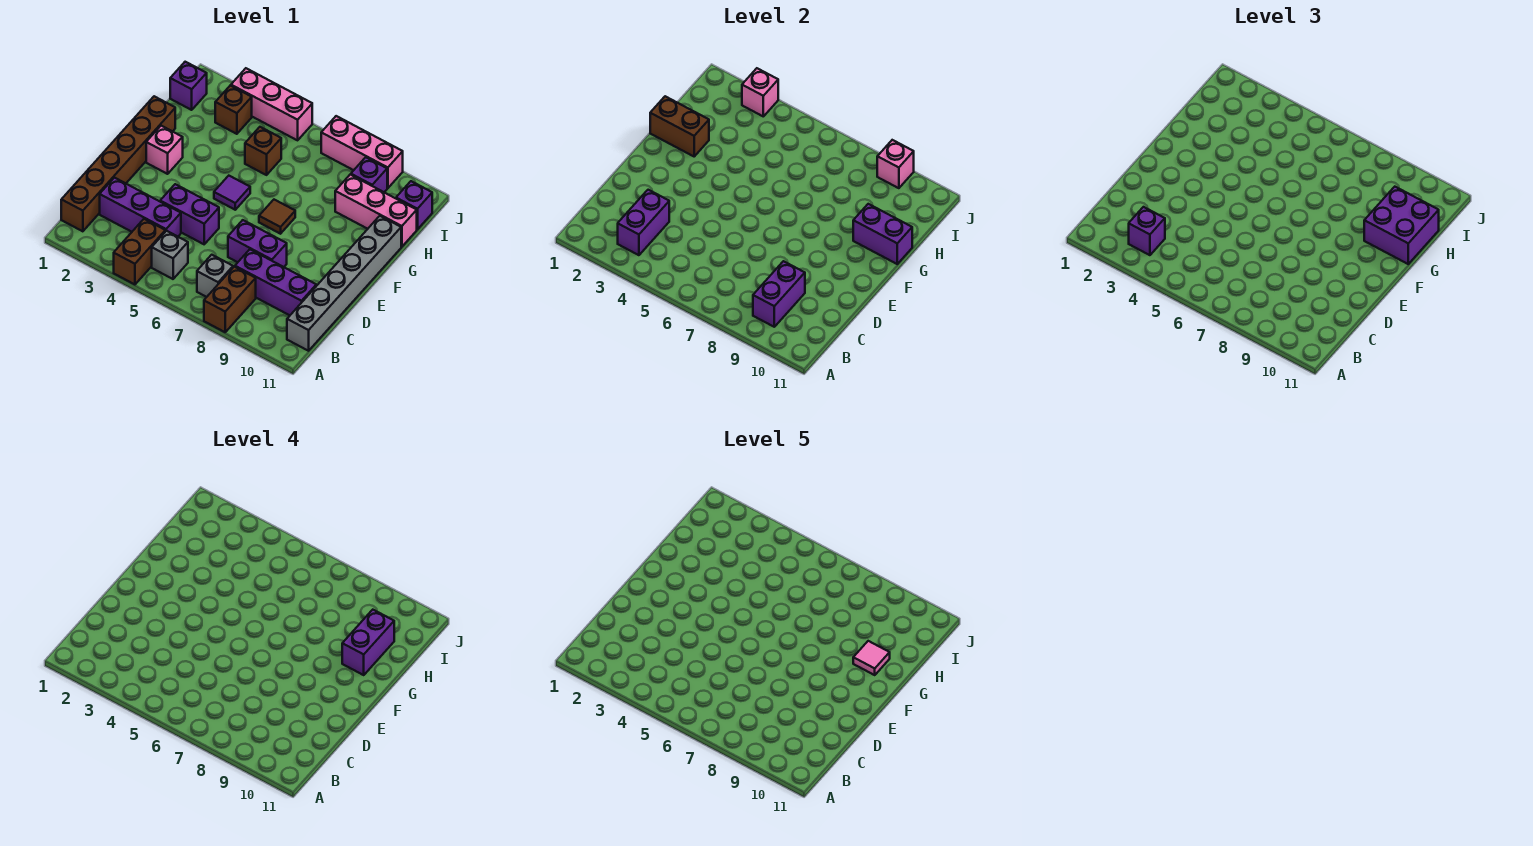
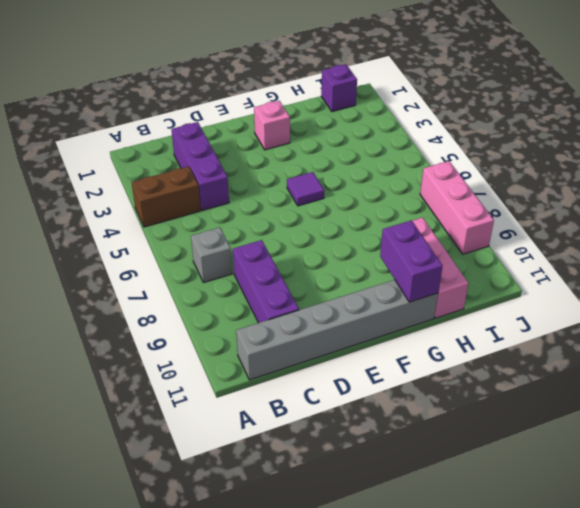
none -> brown 1x2 brick [204,267,256,332]
none -> brown 1x6 brick [61,96,175,231]
none -> grey 1x1 brick [152,231,188,279]
none -> purple 1x2 brick [160,184,219,244]

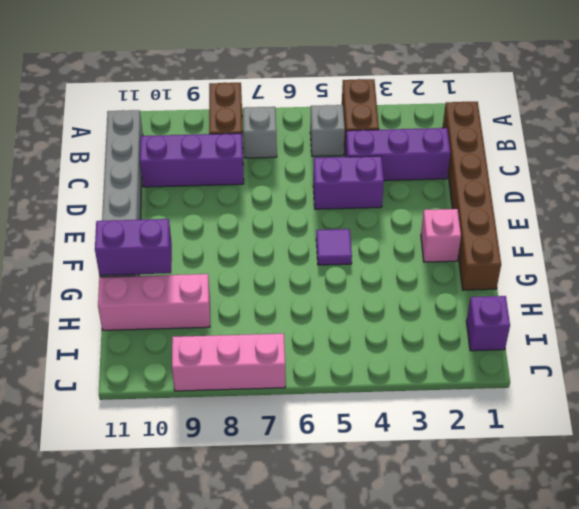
none -> purple 1x2 brick [228,220,287,267]
none -> brown 1x1 tile [259,200,295,234]
none -> brown 1x1 brick [245,127,281,175]
none -> brown 1x1 brick [215,86,252,134]

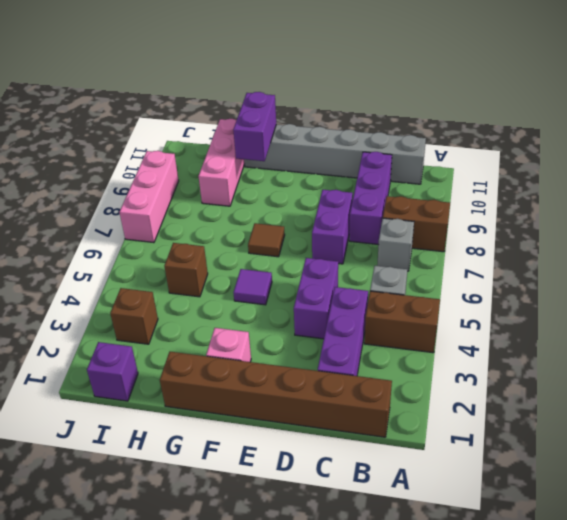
none -> purple 1x1 brick [351,157,387,192]
none -> purple 1x1 brick [396,181,432,230]
none -> pink 1x3 brick [231,68,312,140]
none -> purple 1x2 brick [618,190,669,255]

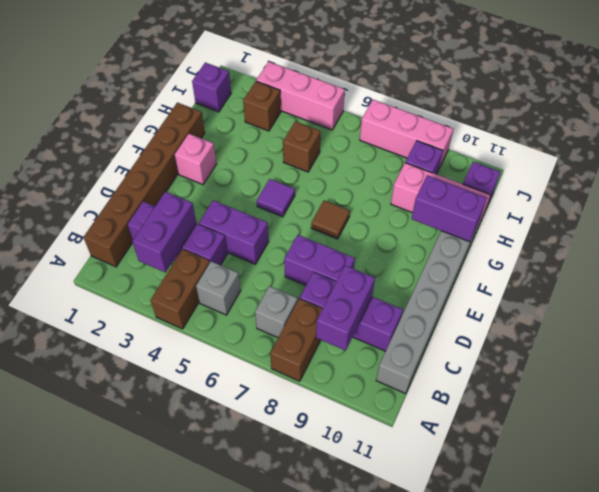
none -> brown 1x2 brick [650,96,709,156]
none -> pink 1x1 brick [742,68,778,116]
none -> pink 1x1 brick [877,140,914,188]
none -> purple 1x1 brick [1129,207,1165,255]

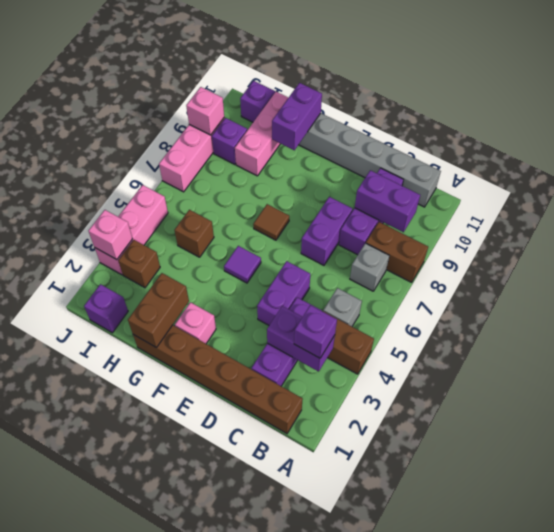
none -> purple 2x2 brick [1364,187,1439,264]
none -> purple 1x2 brick [342,610,394,675]
none -> pink 1x1 tile [853,641,890,675]

